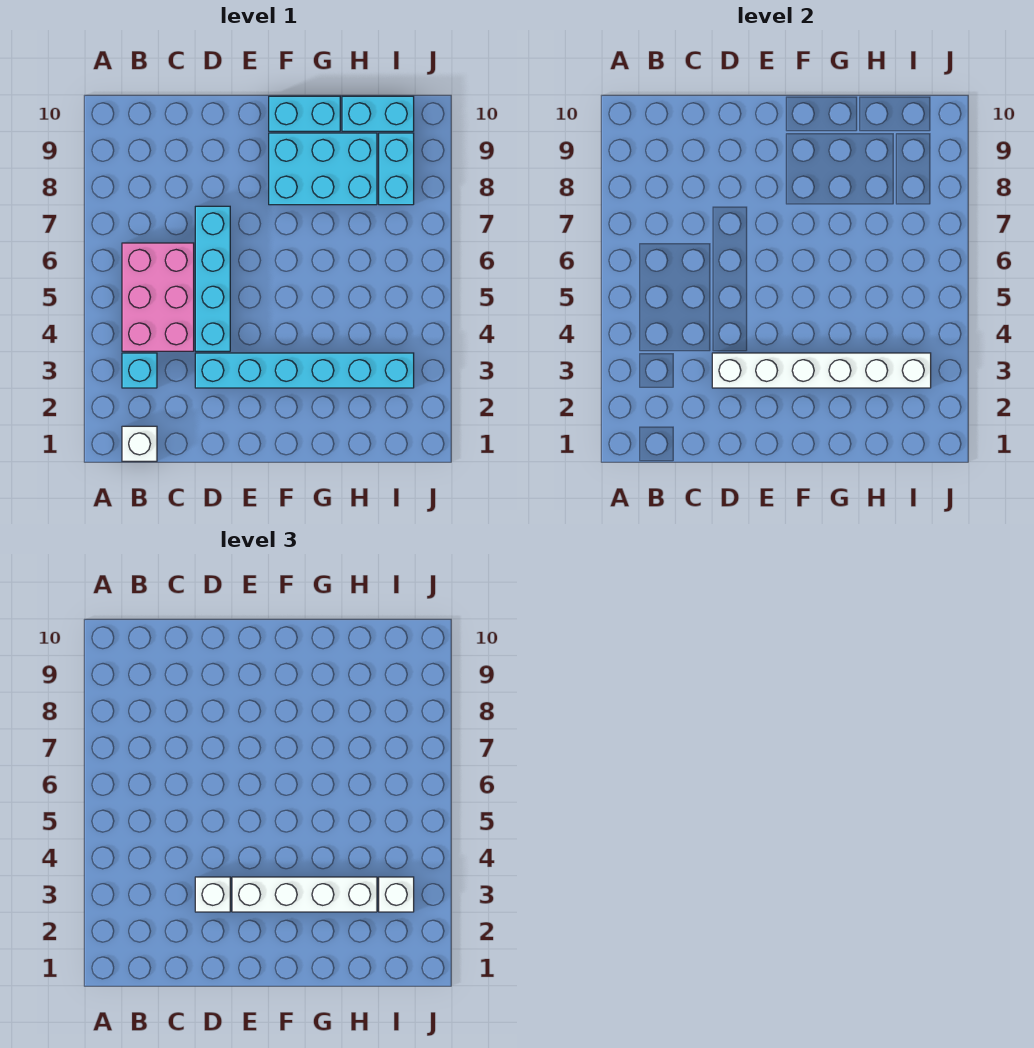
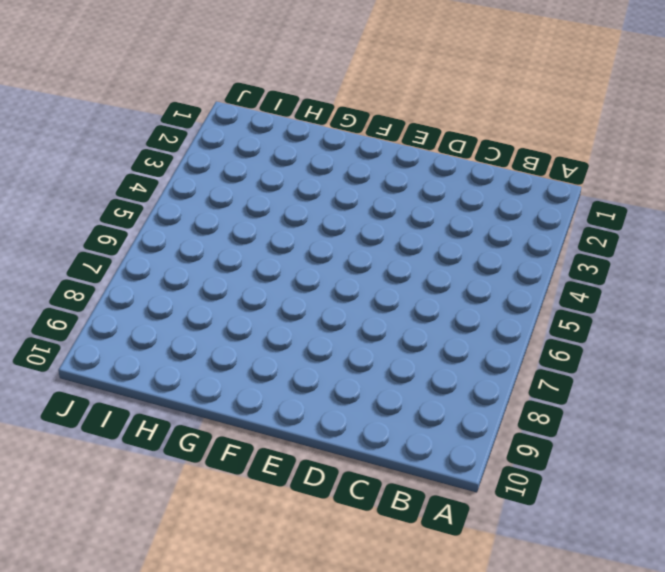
none -> white 1x1 brick [122,426,157,461]
none -> cyan 1x1 brick [122,353,157,388]
none -> pink 2x3 brick [122,243,194,351]

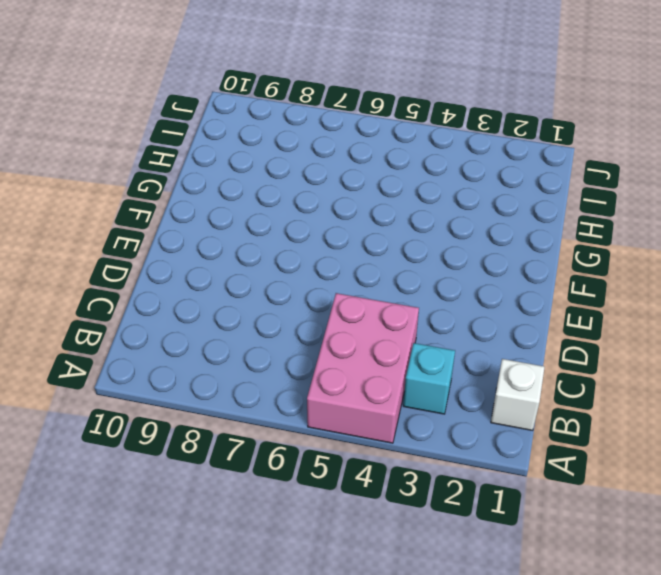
pink 2x3 brick [307,293,419,443] -> pink 2x3 brick turned to [122,243,194,351]
none -> cyan 1x6 brick [195,353,414,388]
none -> cyan 1x4 brick [195,206,230,351]
none -> cyan 2x3 brick [269,133,377,205]

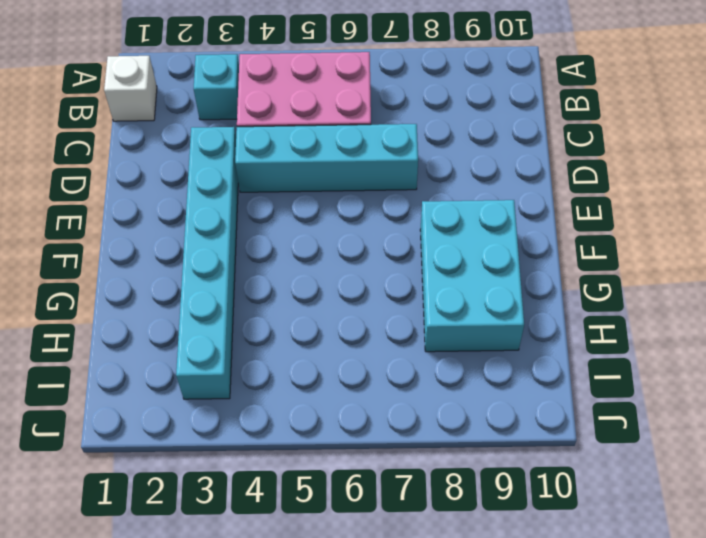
none -> cyan 1x2 brick [269,96,340,131]
none -> cyan 1x2 brick [342,96,414,131]
none -> cyan 1x2 brick [379,133,414,205]

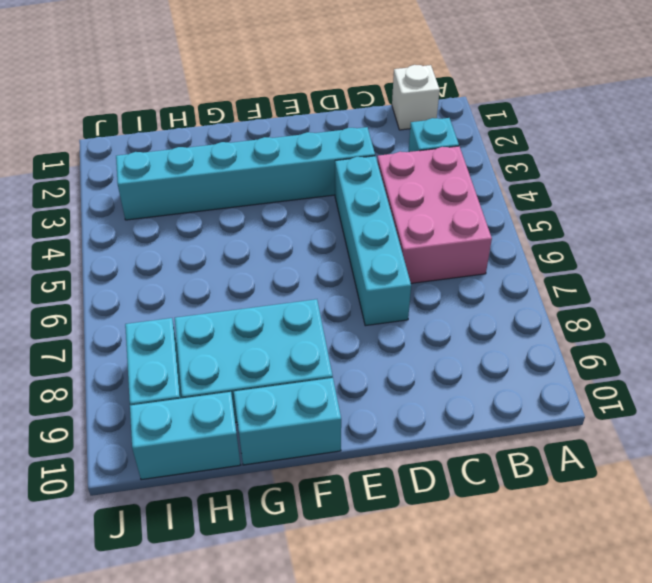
none -> white 1x6 brick [712,353,931,388]
none -> white 1x1 brick [195,877,230,912]
none -> white 1x4 brick [232,877,377,912]

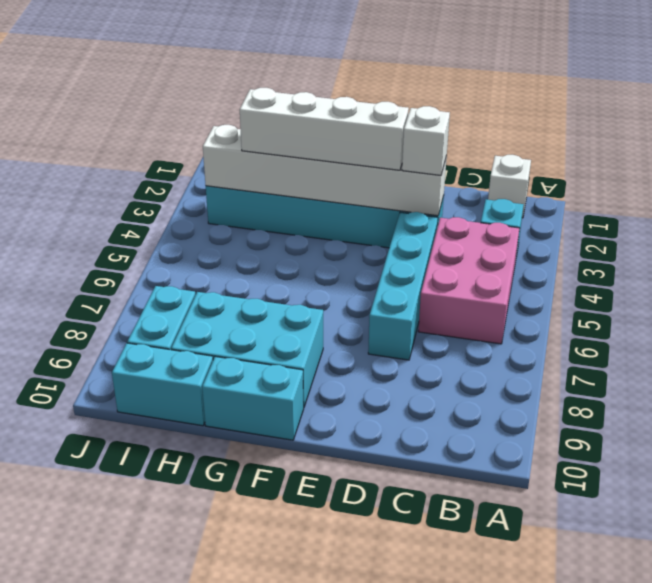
none -> white 1x1 brick [379,877,414,912]

